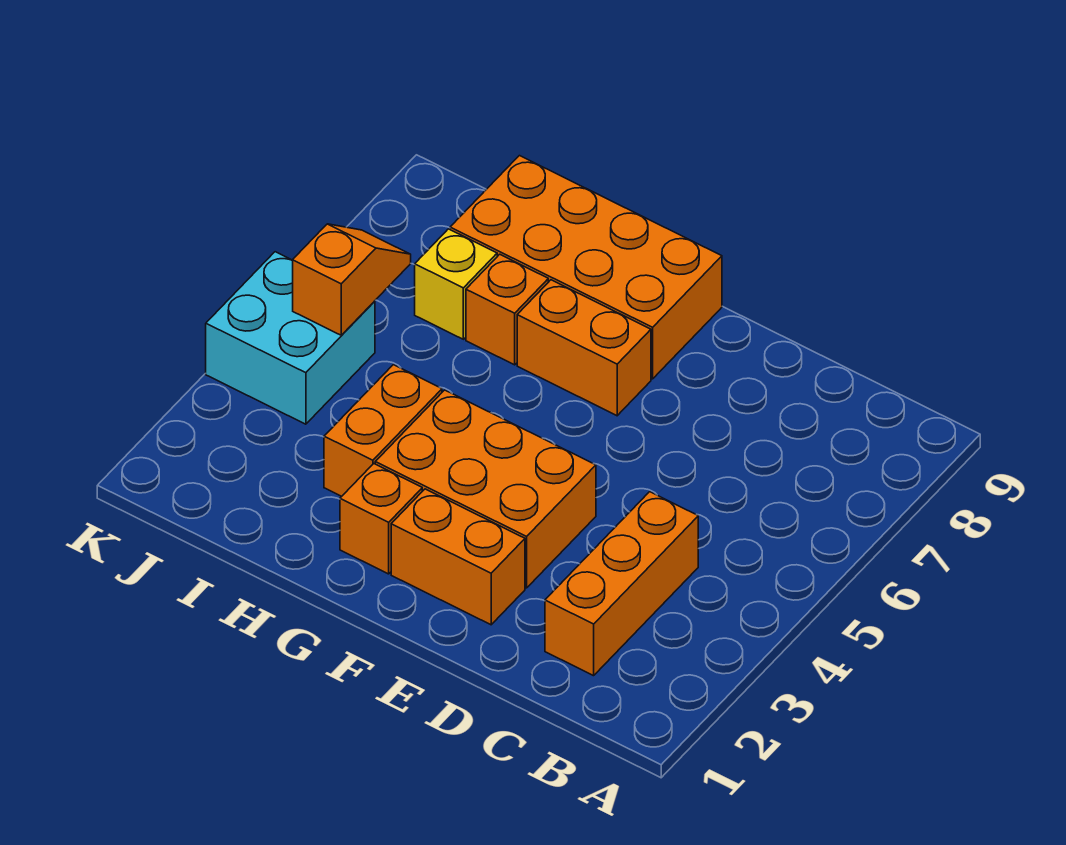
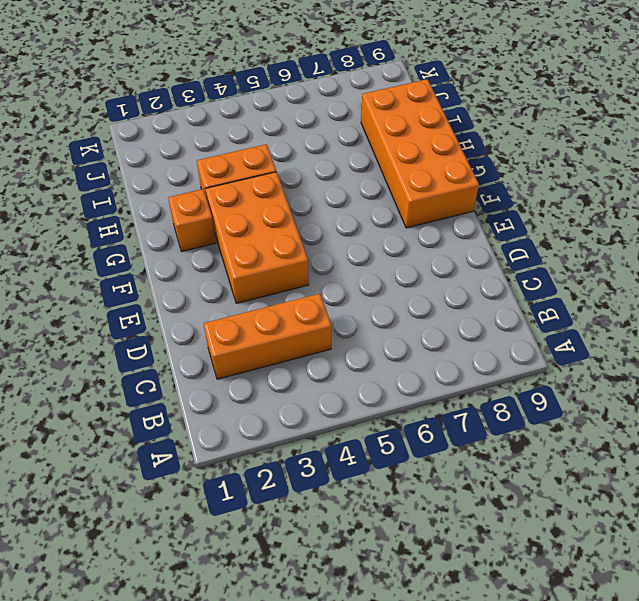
none -> orange 1x2 brick [391,489,525,625]
none -> orange 1x2 brick [517,280,651,416]

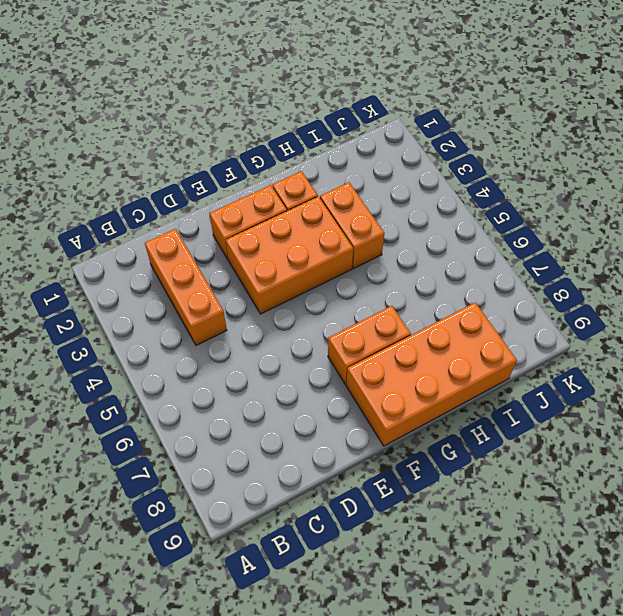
none -> orange 1x1 brick [466,254,548,365]
none -> yellow 1x1 brick [415,229,497,339]

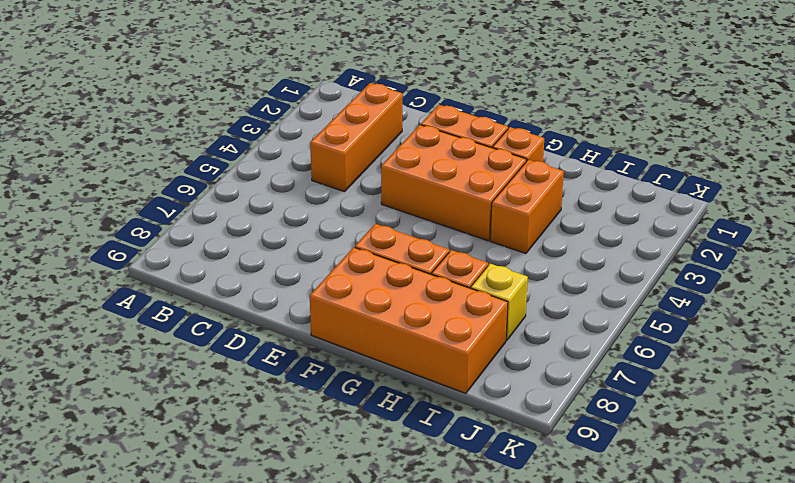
none -> cyan 2x2 brick [206,252,375,424]
none -> orange 1x2 slope [293,224,411,335]

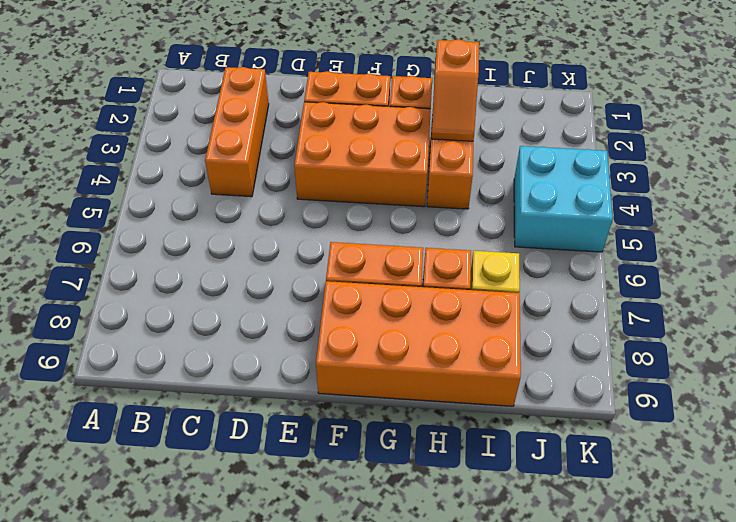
orange 1x2 slope [431,40,479,141] -> orange 1x2 slope moved to [293,224,411,335]

